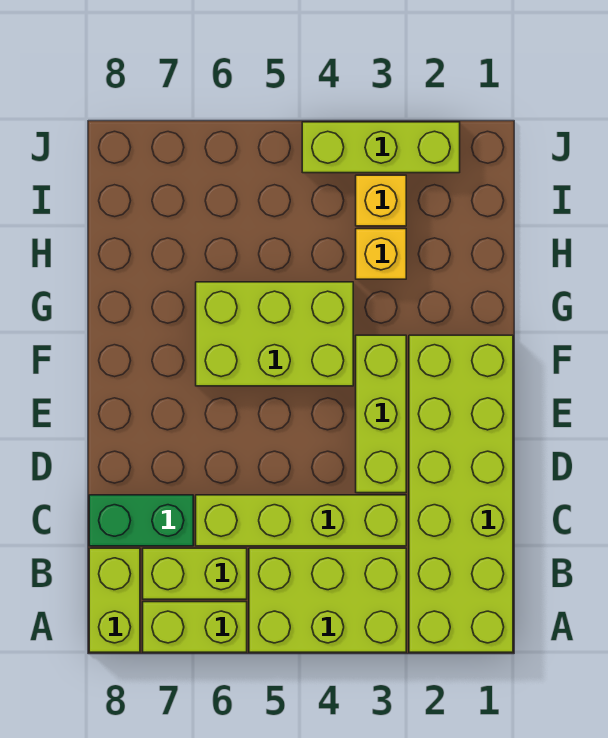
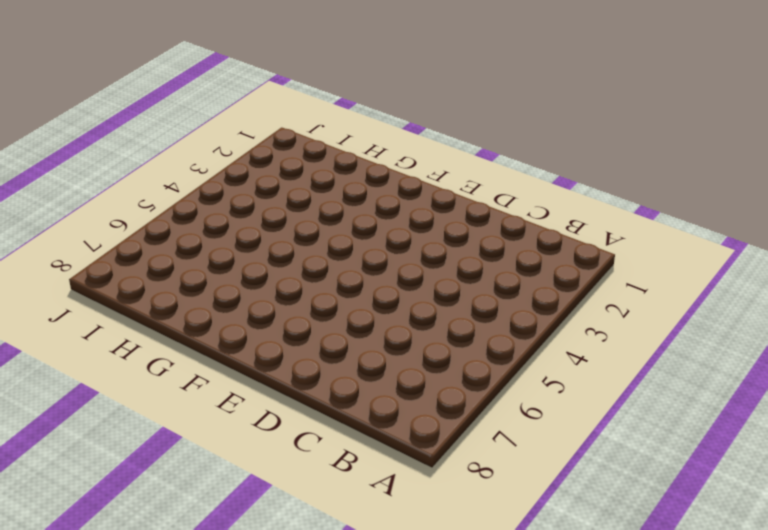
none -> lime 2x6 brick [409,335,513,652]
none -> lime 2x3 brick [249,548,406,652]
none -> lime 1x2 brick [143,602,247,652]

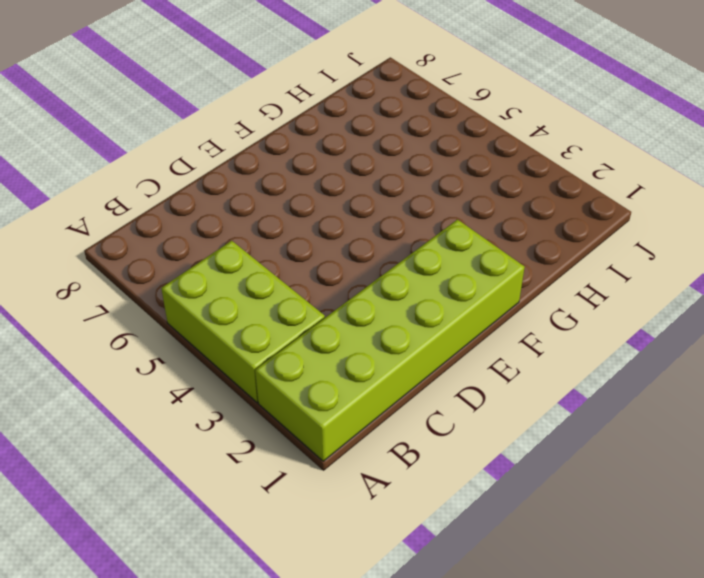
none -> lime 1x2 brick [143,602,247,652]
none -> lime 1x2 brick [89,548,140,652]
none -> lime 1x2 brick [143,548,247,599]

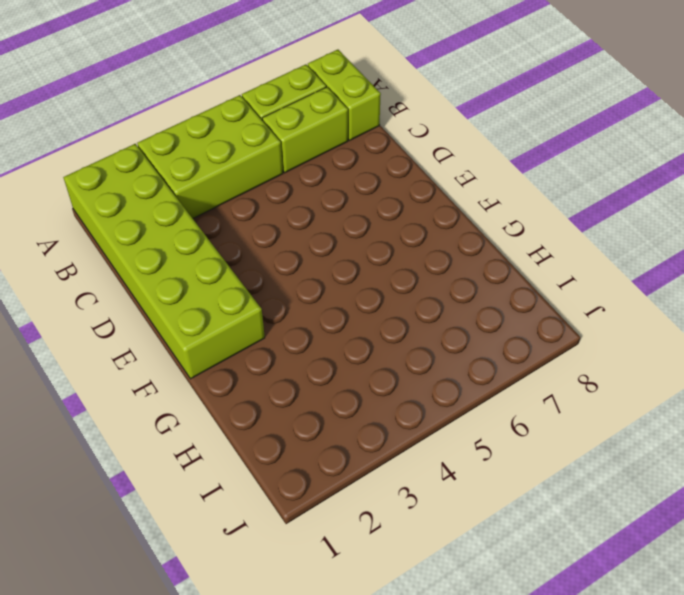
none -> lime 1x4 brick [196,495,406,546]
none -> green 1x2 brick [89,495,193,546]
none -> lime 1x3 brick [356,335,406,493]

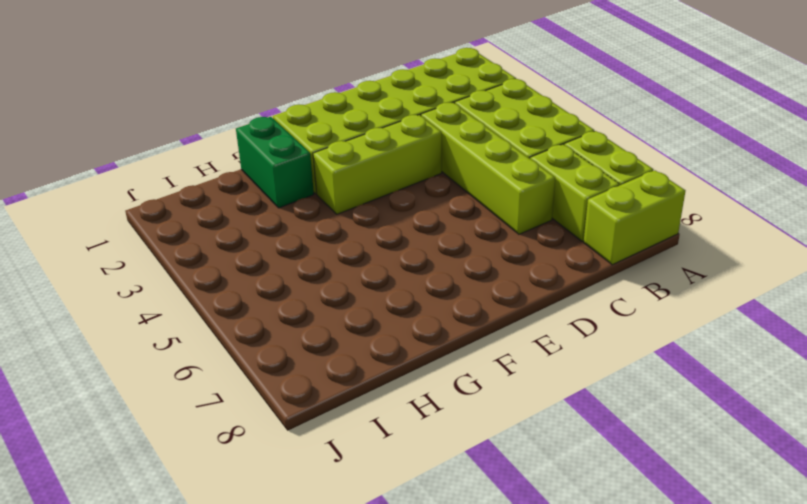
green 1x2 brick [236,117,314,208] -> green 1x2 brick moved to [89,495,193,546]
none -> lime 2x3 brick [196,282,353,386]
none -> yellow 1x1 brick [356,229,406,279]
none -> yellow 1x1 brick [356,175,406,226]

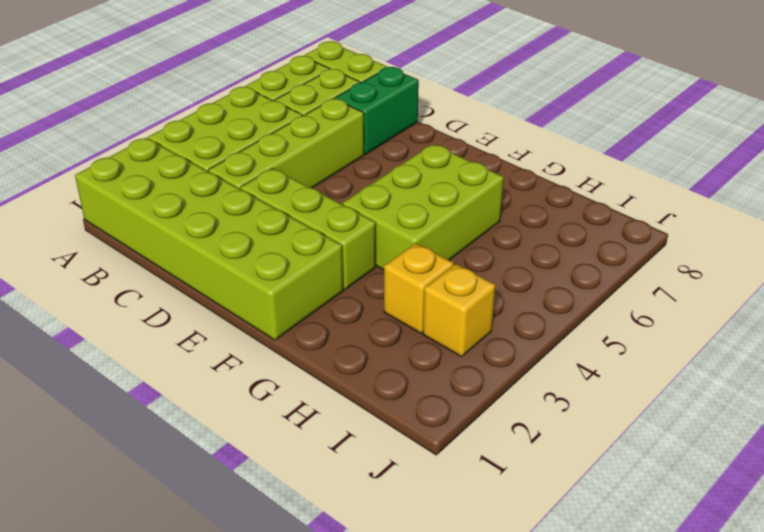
none -> lime 1x3 brick [302,122,460,173]

